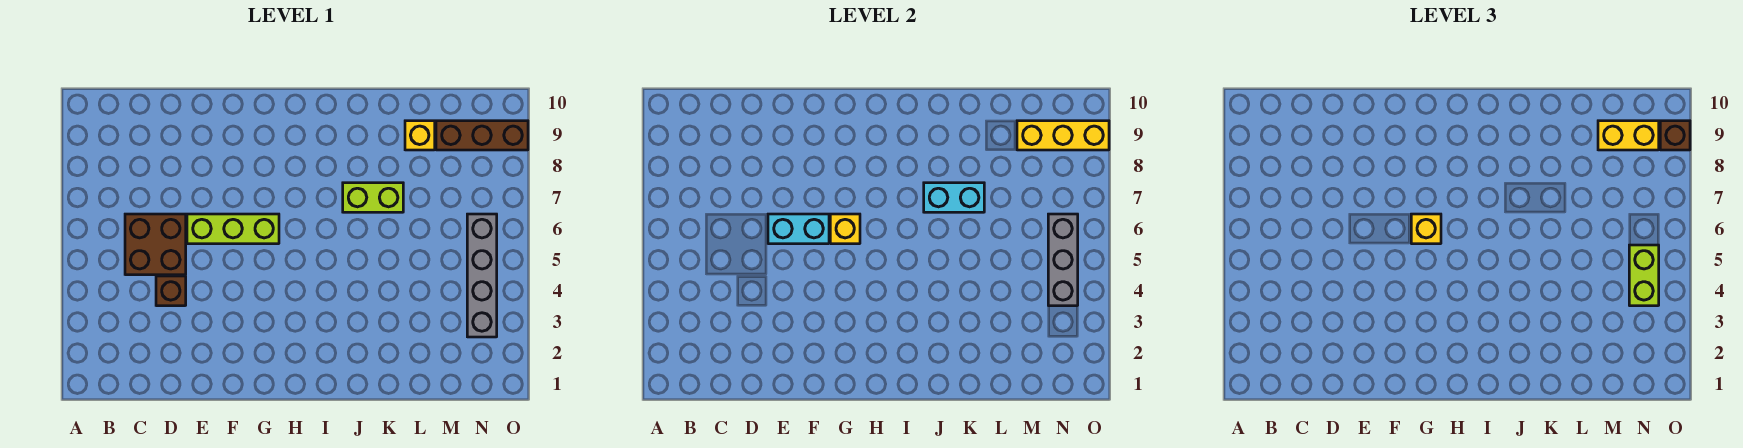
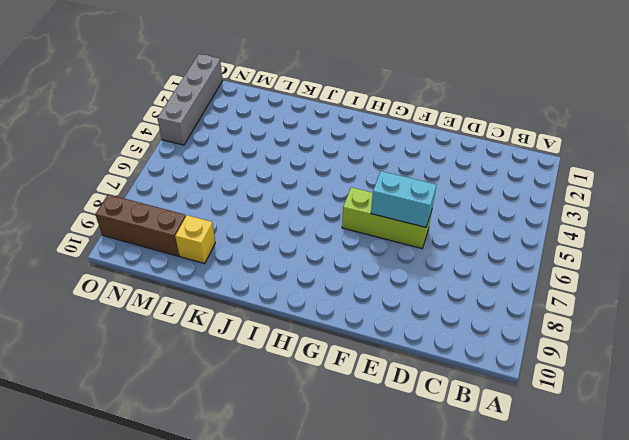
grey 1x4 brick [157,54,223,145] -> grey 1x4 brick moved to [467,214,497,337]
none -> brown 2x2 brick [125,214,186,275]
none -> brown 1x1 brick [156,276,186,306]
none -> lime 1x2 brick [343,183,403,212]

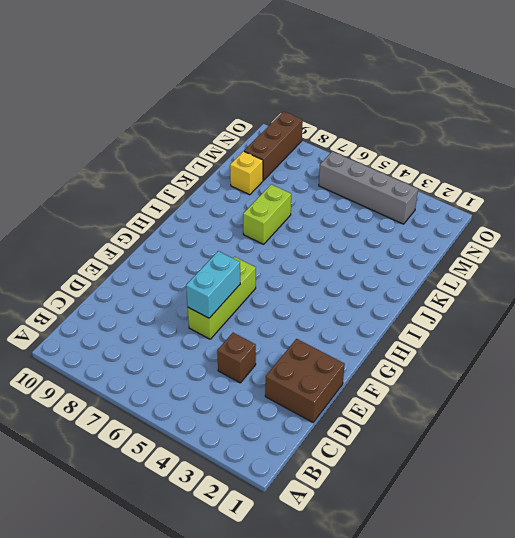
brown 2x2 brick [265,339,345,422] -> brown 2x2 brick moved to [125,214,186,275]
none -> yellow 1x1 brick [830,214,860,244]
none -> cyan 1x2 brick [924,183,984,212]
none -> yellow 1x3 brick [1017,121,1109,150]

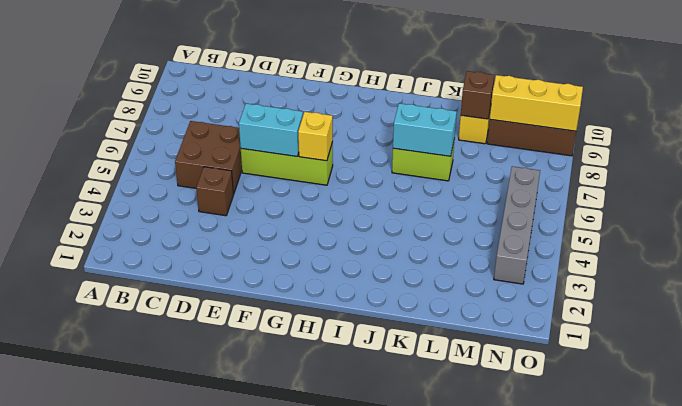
brown 1x1 brick [461,71,494,119] -> brown 1x1 brick moved to [1660,121,1690,150]
none -> grey 1x3 brick [1048,214,1078,306]
none -> yellow 1x1 brick [1411,214,1441,244]
none -> yellow 1x2 brick [1598,121,1659,150]

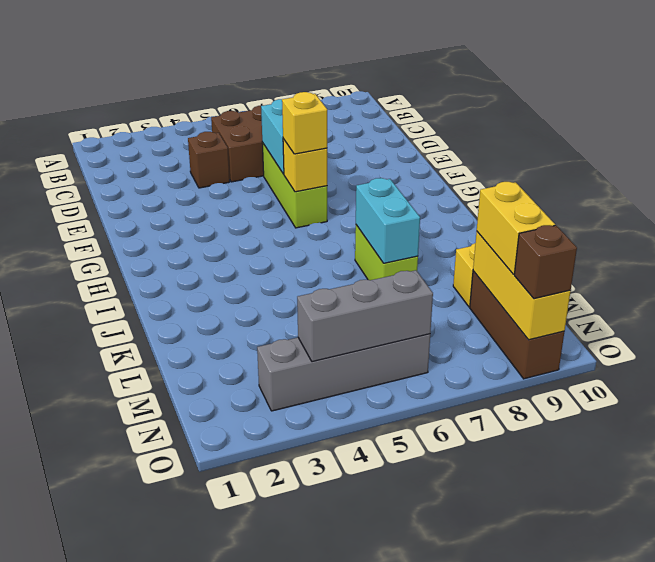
none -> lime 1x2 brick [1629,245,1659,306]

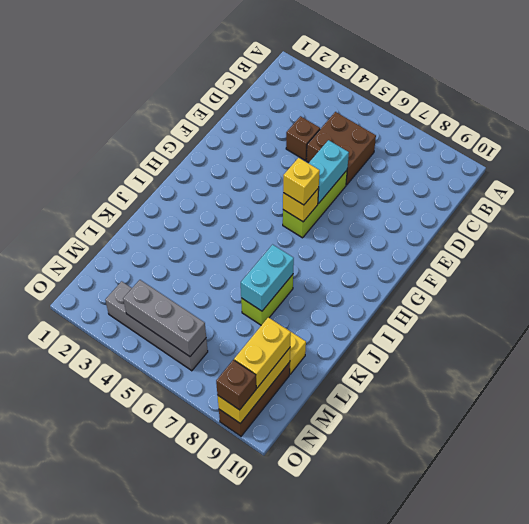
none -> lime 1x2 brick [1629,245,1659,306]

